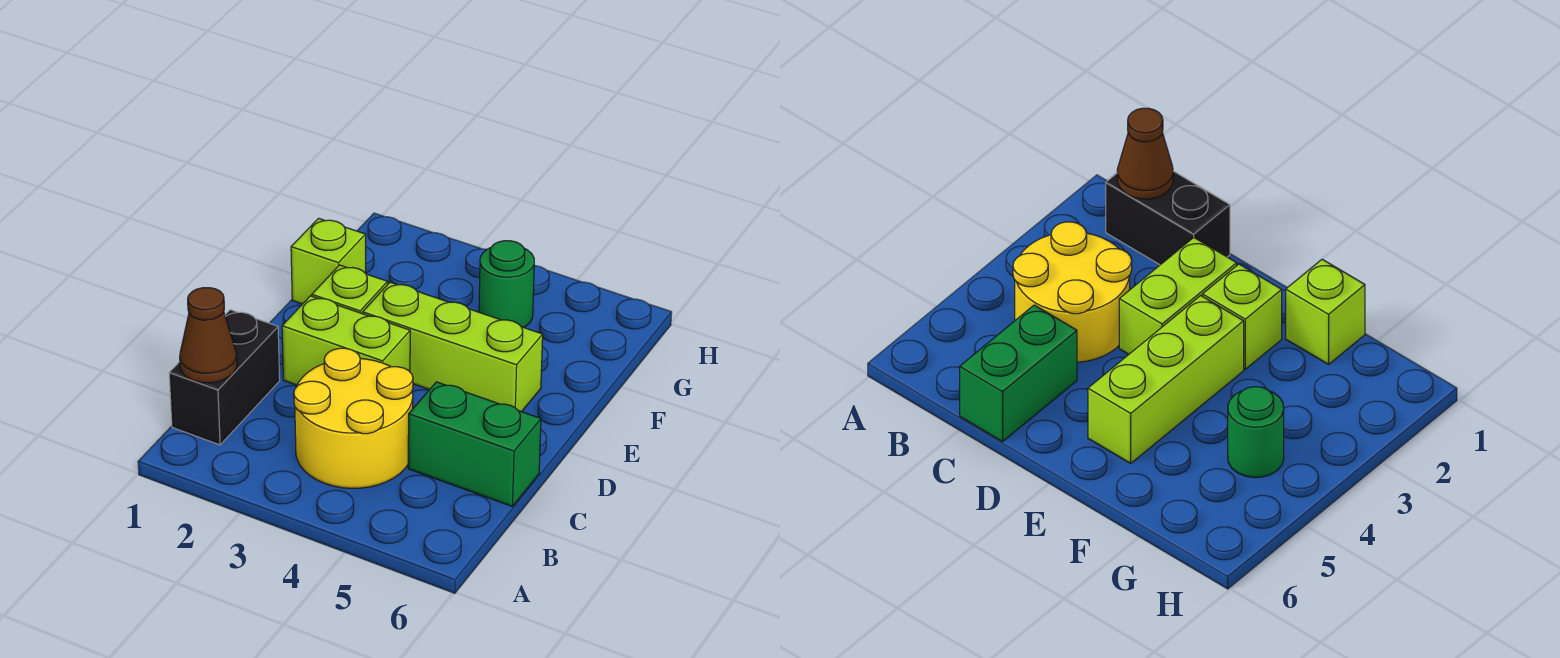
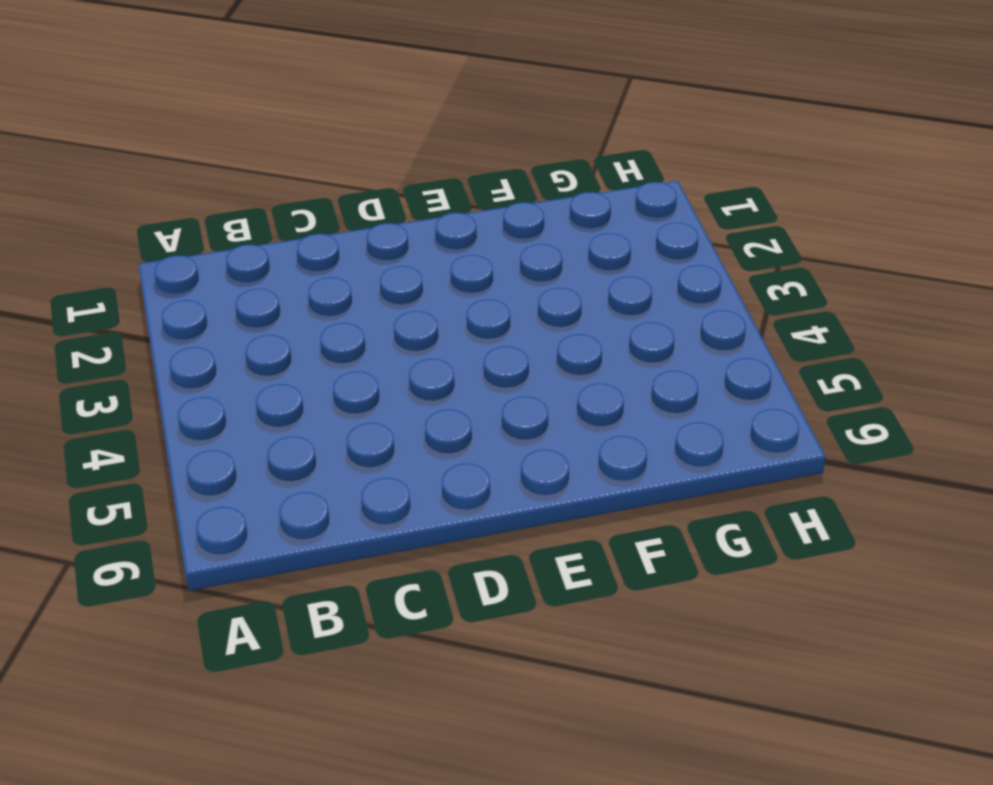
none -> black 1x2 brick [169,310,280,445]
none -> yellow 2x2 round brick [294,348,413,488]

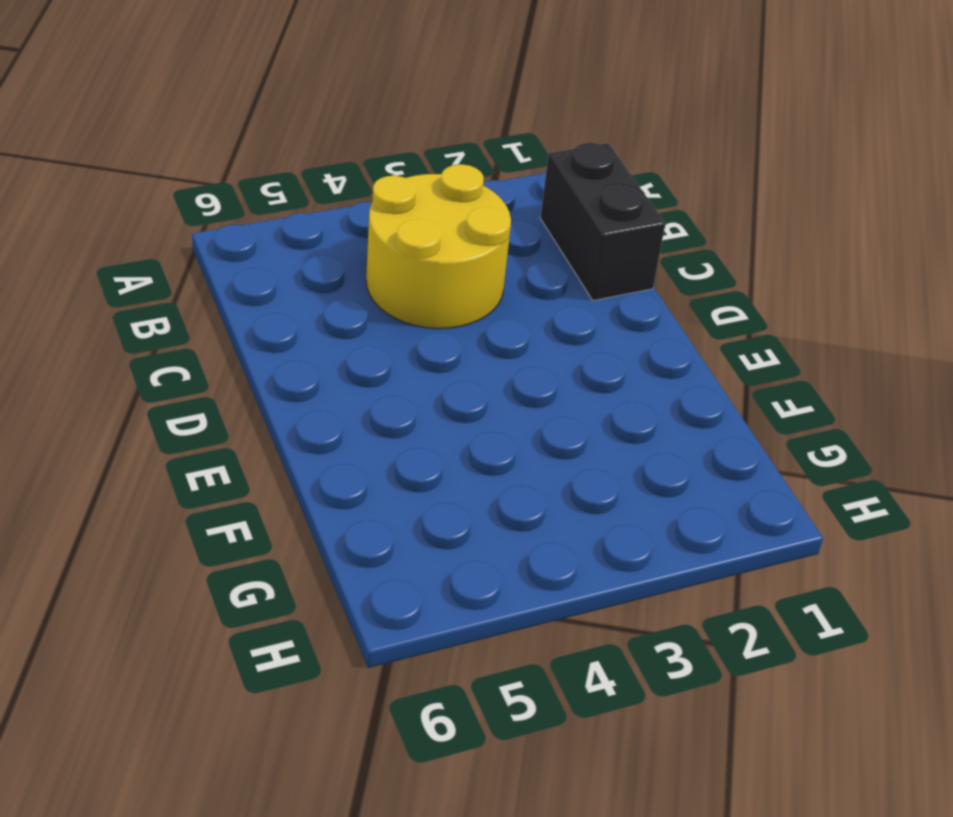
none -> green 1x2 brick [408,382,541,507]
none -> lime 1x2 brick [282,296,410,385]

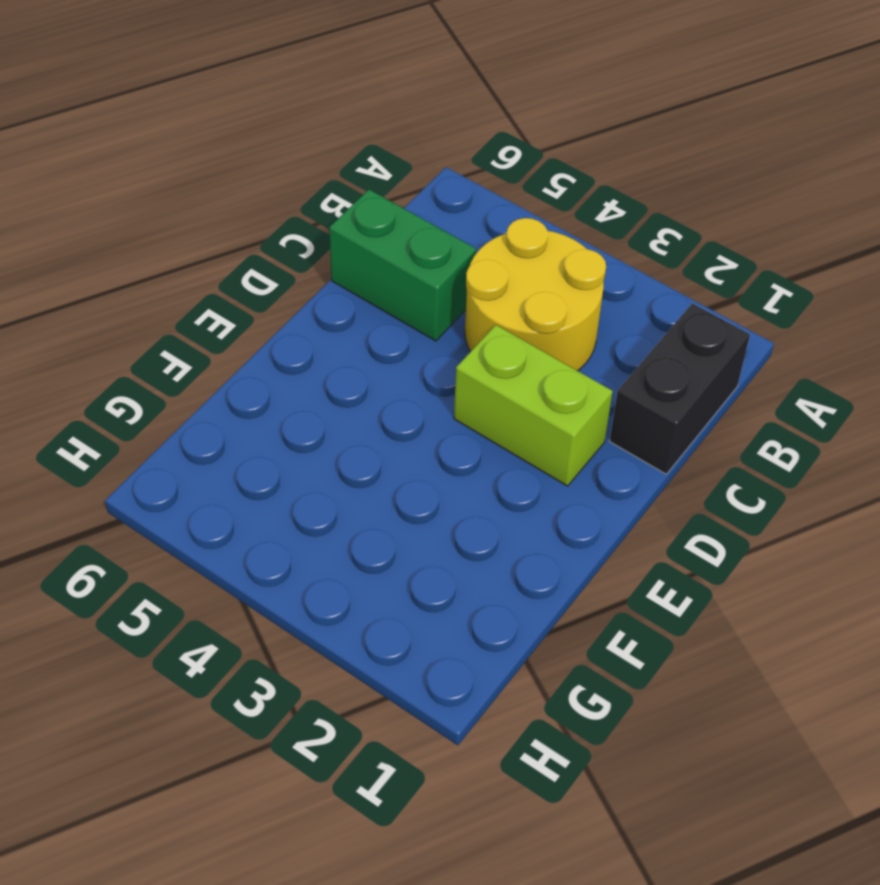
none -> lime 1x1 brick [312,265,388,314]
none -> lime 1x3 brick [363,282,543,412]

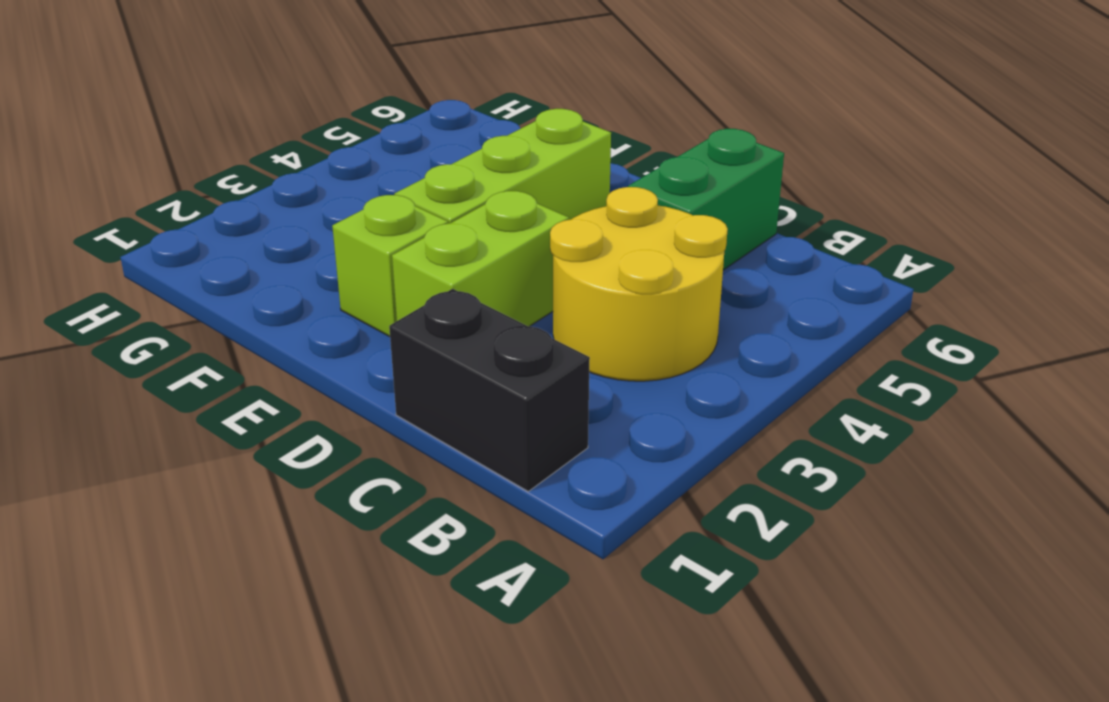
none -> lime 1x1 brick [291,218,366,304]
none -> green 1x1 round brick [479,241,534,327]

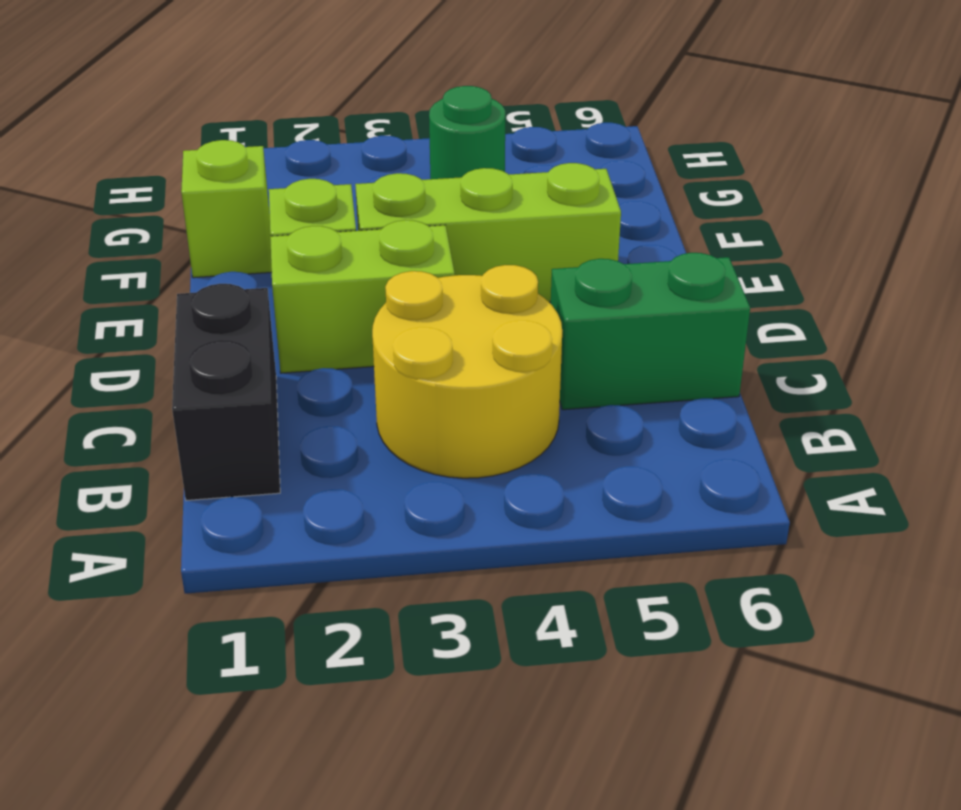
none -> brown 1x1 cone [180,288,237,383]

